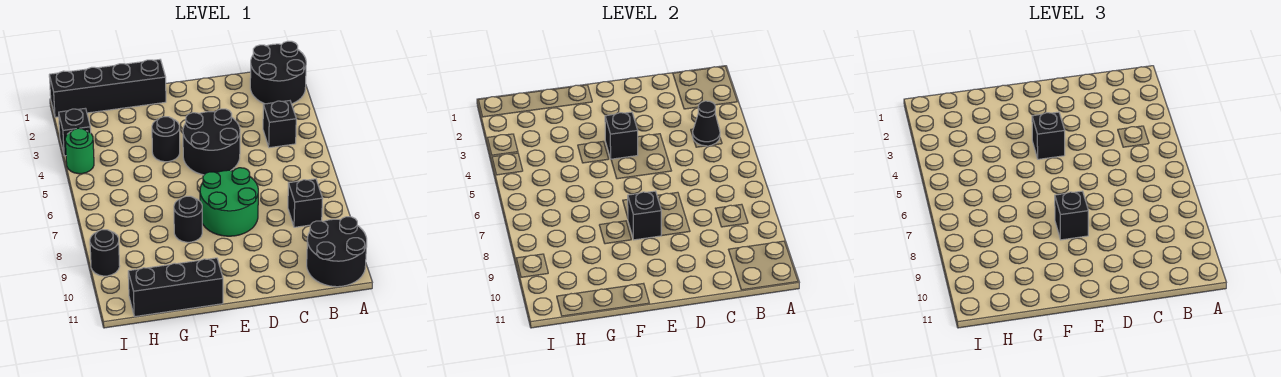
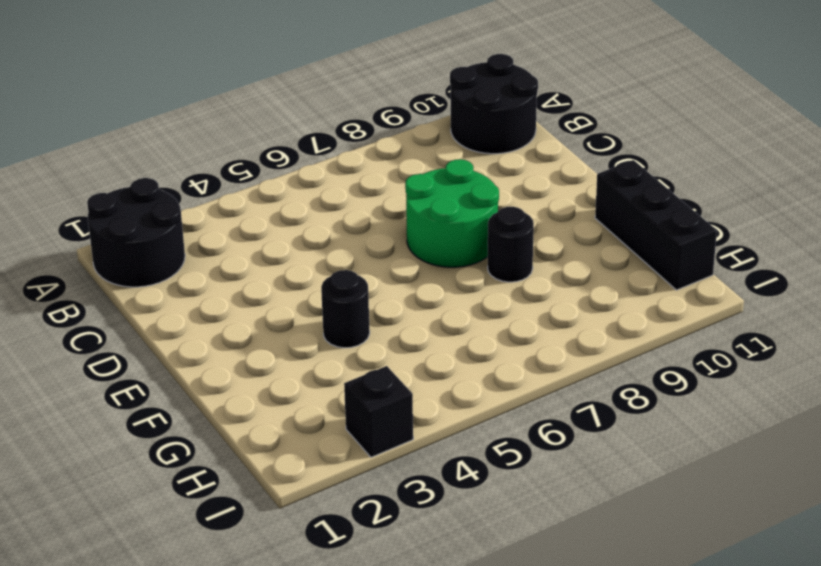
none -> black 1x1 brick [263,101,296,148]
none -> black 1x1 brick [288,179,323,227]
none -> black 2x2 round brick [183,109,240,175]

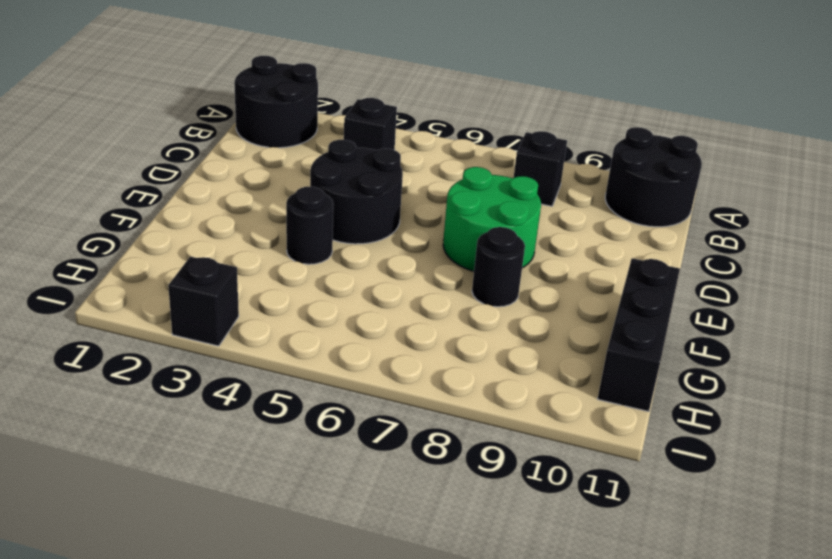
none -> black 1x4 brick [49,60,166,117]
none -> green 1x1 round brick [65,128,94,174]
none -> black 1x1 round brick [90,230,120,276]

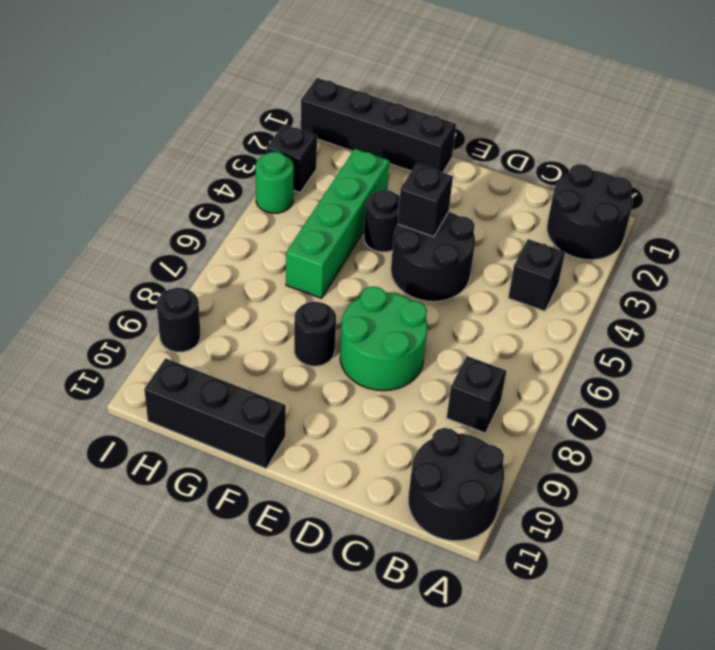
green 1x4 brick [286,149,390,298] -> none
none -> black 1x1 cone [692,101,720,146]
none -> black 1x1 brick [628,191,662,240]
none -> black 1x1 brick [1032,112,1065,159]

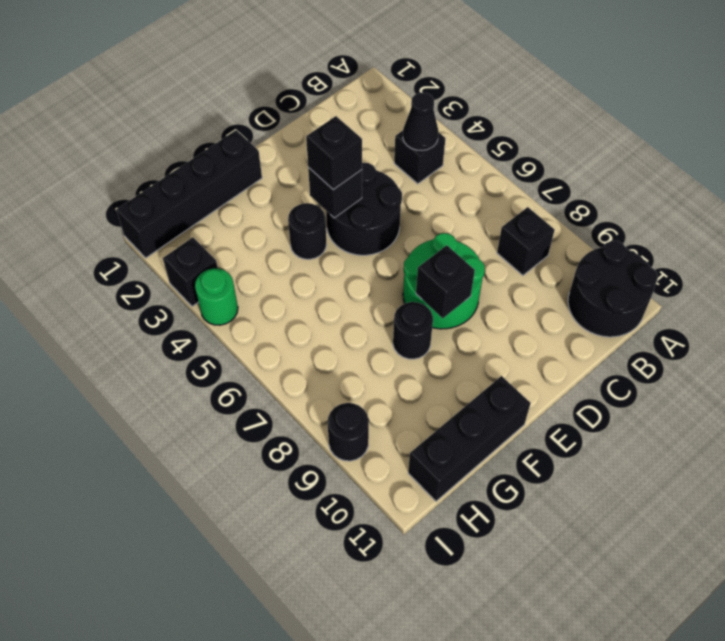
none -> black 2x2 round brick [250,41,306,104]
none -> black 1x1 brick [1055,191,1088,240]

